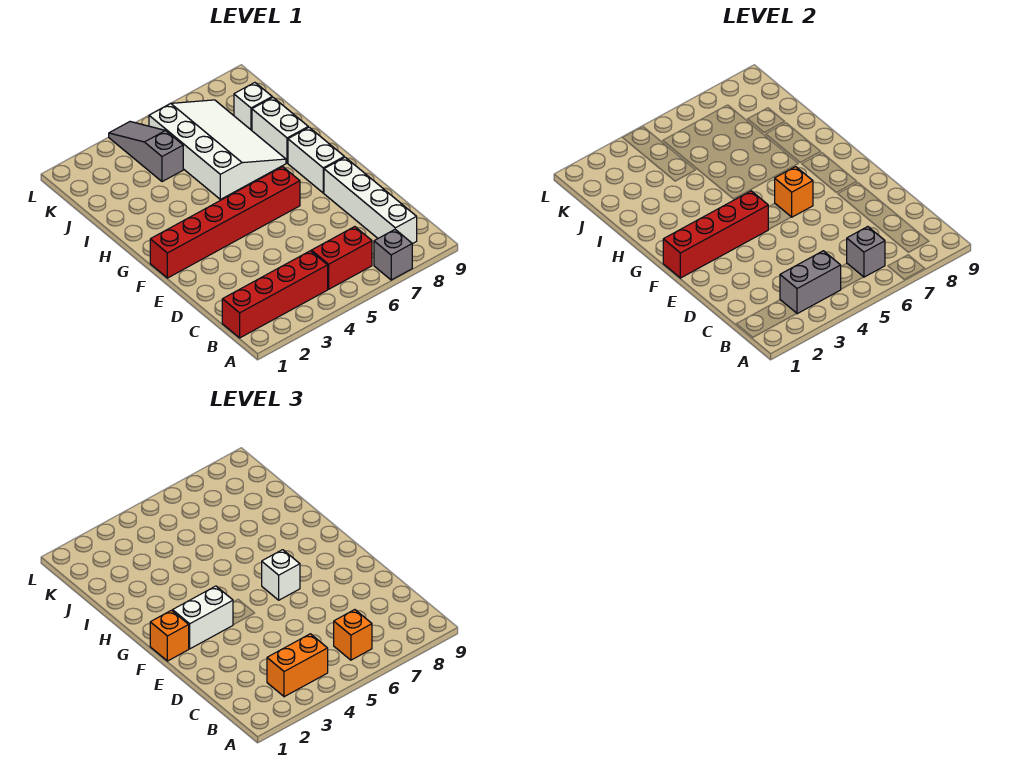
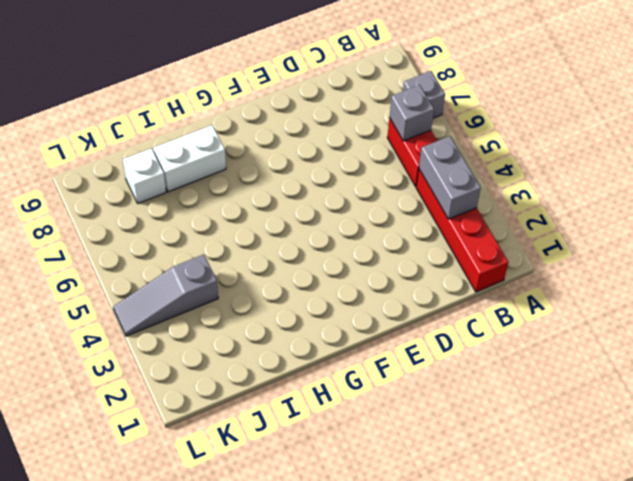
none -> white 1x4 brick [324,157,417,244]
none -> red 1x6 brick [150,167,300,278]
none -> white 1x2 brick [288,127,344,193]

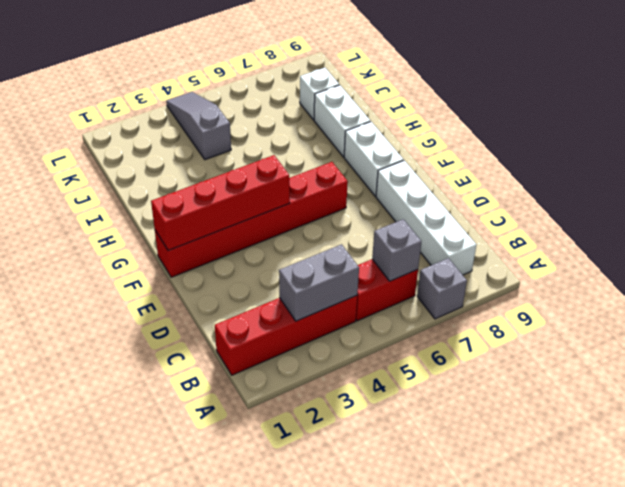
none -> white 3x4 slope [149,100,286,199]
none -> orange 1x1 brick [775,167,813,217]
none -> orange 1x2 brick [267,634,328,697]

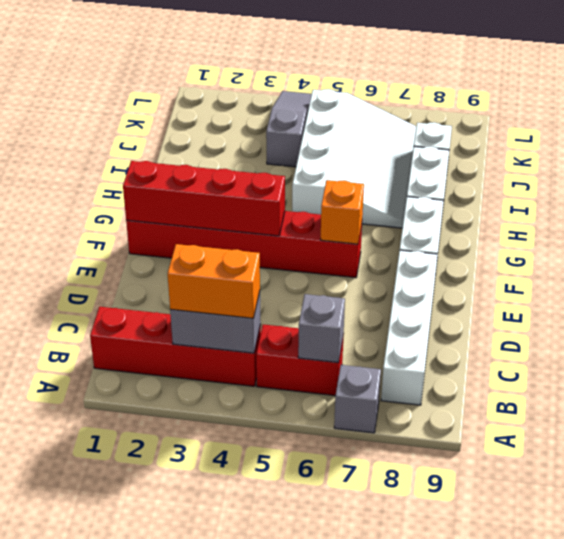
none -> orange 1x1 brick [334,610,372,660]
none -> orange 1x1 brick [150,610,189,661]
none -> white 1x2 brick [173,586,233,649]

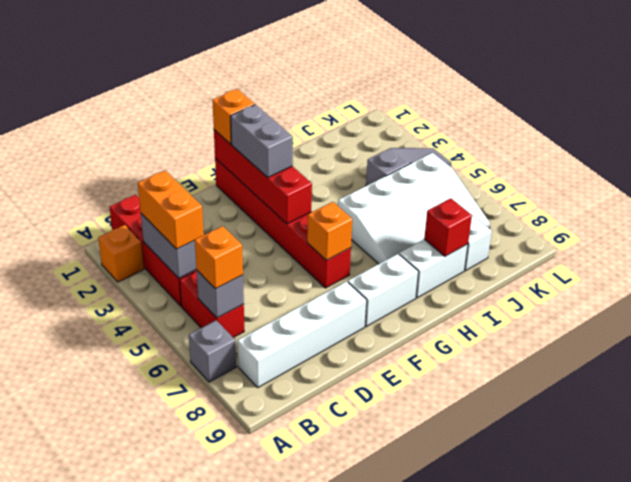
orange 1x1 brick [98,225,144,282] -> none
grey 1x2 brick [231,105,293,178] -> white 1x2 brick [173,586,233,649]
red 1x1 brick [424,198,472,256] -> none
none -> white 1x1 brick [262,550,300,600]

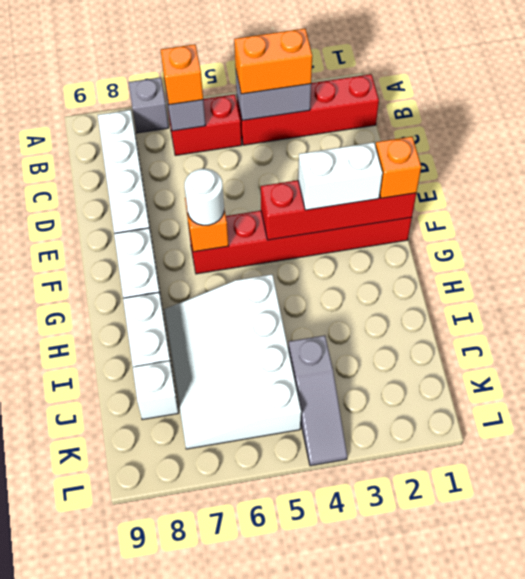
white 1x1 round brick [185,169,224,225] -> white 1x1 brick [262,550,300,600]

